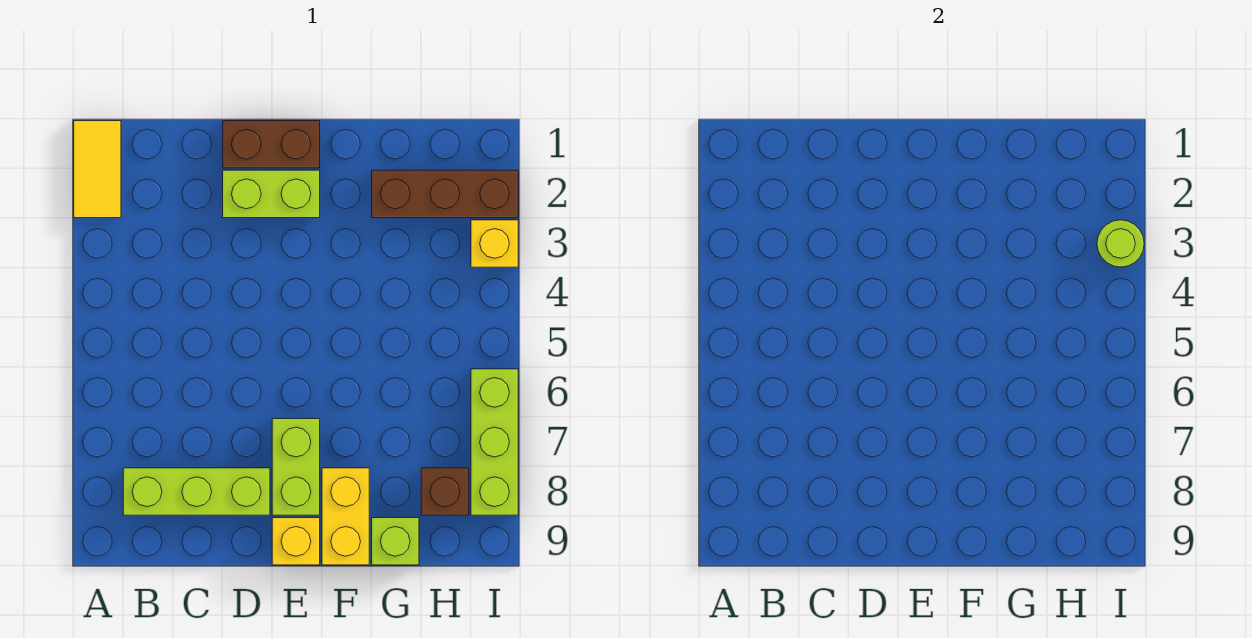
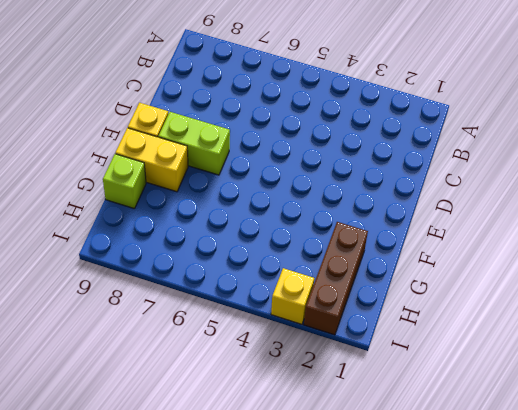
none -> yellow 1x2 tile [74,121,121,218]
none -> lime 1x3 brick [123,468,270,515]
none -> brown 1x2 brick [223,121,320,168]

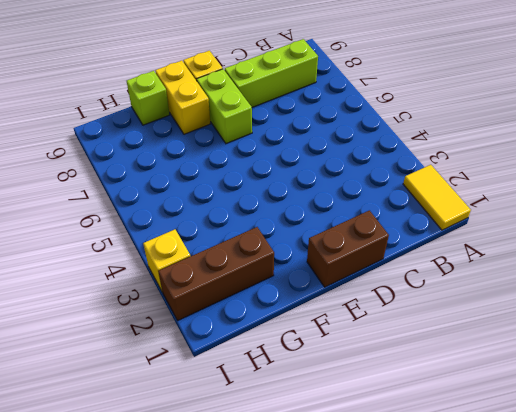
none -> lime 1x2 brick [223,170,320,218]
none -> brown 1x1 brick [421,468,469,515]
none -> lime 1x3 brick [471,369,518,515]

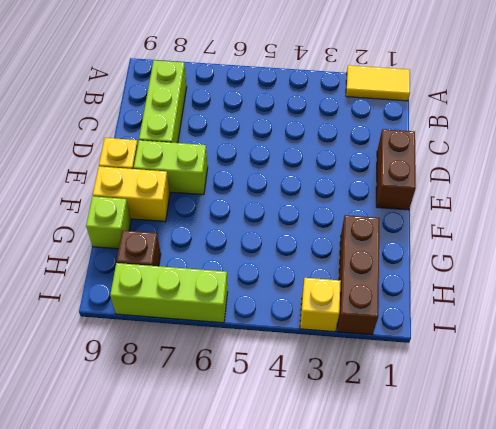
none -> lime 1x2 brick [223,170,320,218]
none -> lime 1x1 round brick [1097,220,1144,267]

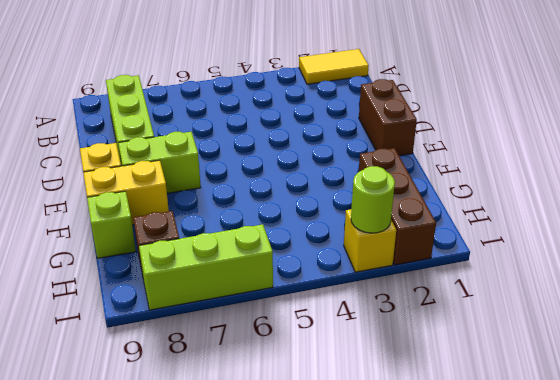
none -> lime 1x2 brick [223,170,320,218]

